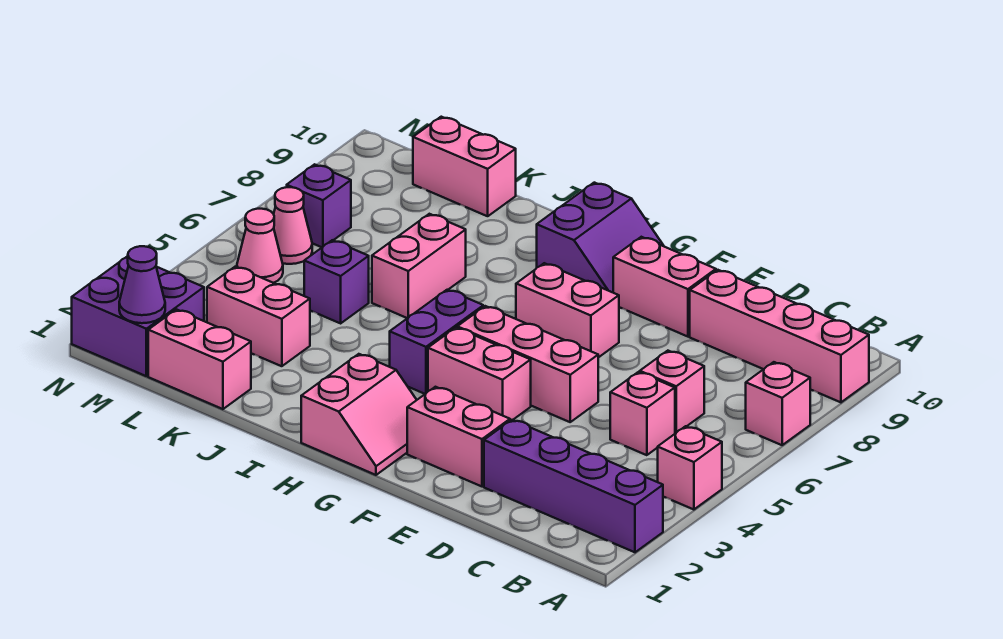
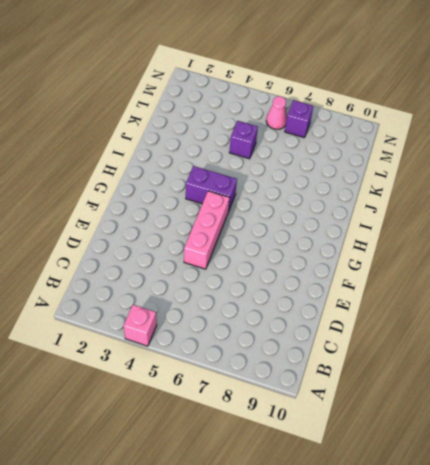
none -> purple 1x4 brick [484,420,663,552]
none -> pink 1x1 brick [746,362,810,445]
none -> pink 1x4 brick [690,270,869,402]

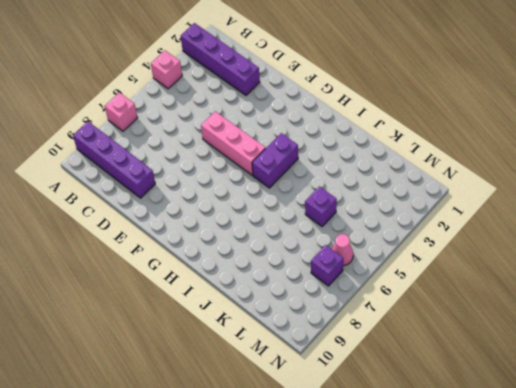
purple 1x4 brick [73,121,155,198] -> pink 1x4 brick [690,270,869,402]
none -> pink 1x1 brick [610,372,675,455]
none -> pink 1x1 brick [640,351,704,433]
none -> pink 1x2 brick [407,387,510,486]

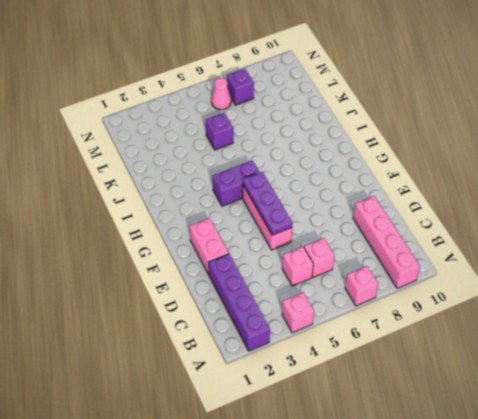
purple 1x3 plate [243,172,292,235] -> none
none -> pink 1x2 brick [613,237,716,337]
none -> pink 1x2 brick [428,328,531,421]
none -> pink 1x2 brick [516,263,619,358]

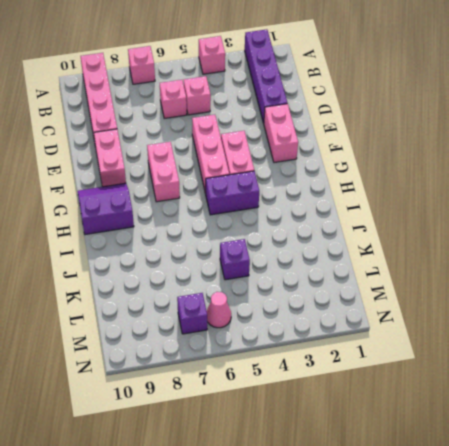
none -> pink 2x2 slope [301,354,416,475]
none -> pink 1x2 brick [372,214,466,318]
none -> pink 1x2 brick [148,309,251,409]

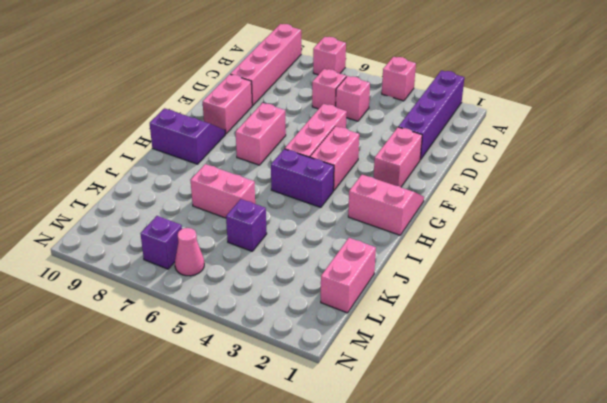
none -> pink 1x2 brick [207,267,310,366]
none -> pink 1x2 brick [413,117,516,216]
none -> purple 2x2 brick [72,256,204,376]

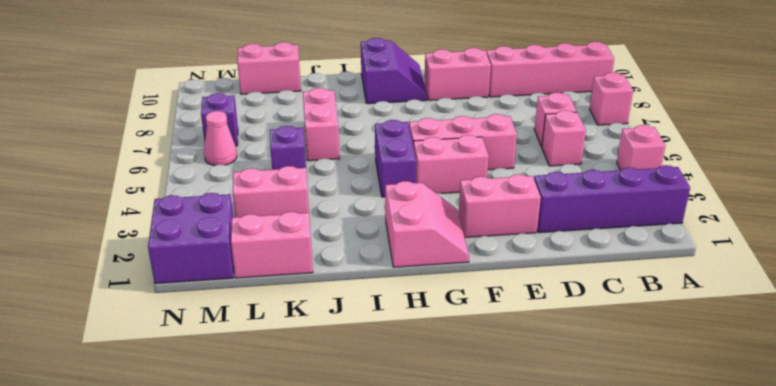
none -> pink 1x2 brick [516,263,619,358]
none -> pink 1x1 cone [237,209,283,283]
none -> purple 1x1 cone [119,246,165,323]

